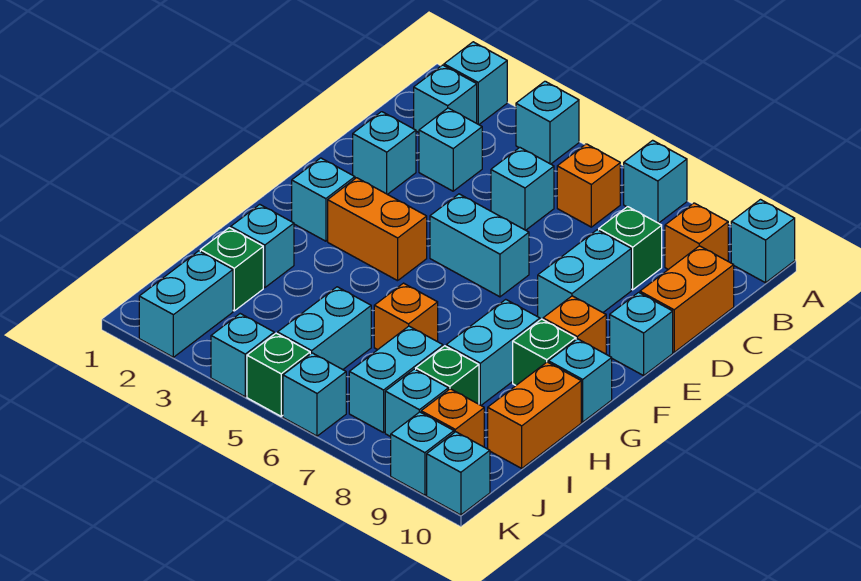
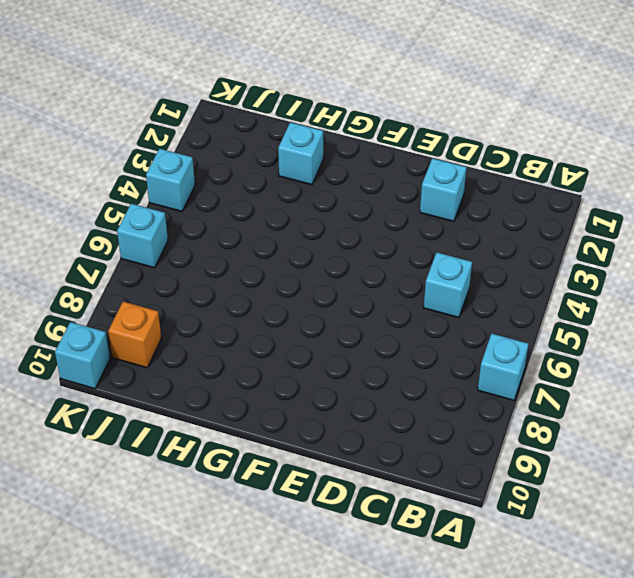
none -> cyan 1x1 brick [444,42,507,125]
none -> cyan 1x1 brick [516,81,579,164]
none -> cyan 1x1 brick [731,200,795,283]
none -> cyan 1x1 brick [414,65,477,132]

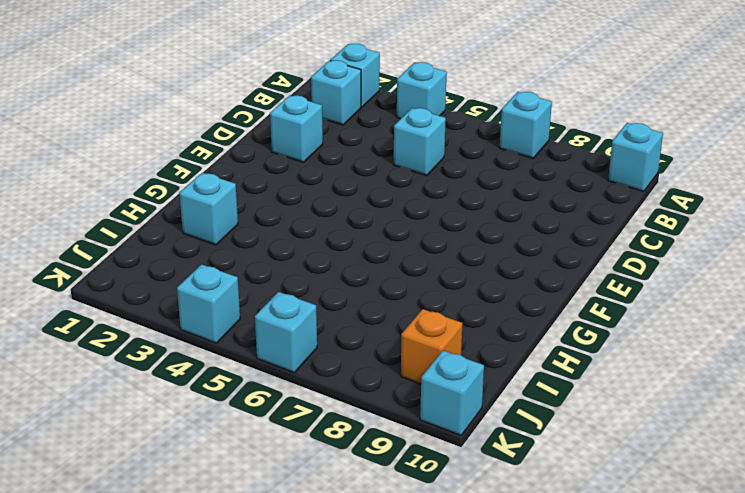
none -> orange 1x1 brick [557,144,620,227]
none -> orange 1x1 brick [665,203,728,269]
none -> cyan 1x1 brick [419,108,482,191]
none -> green 1x1 brick [599,207,662,290]

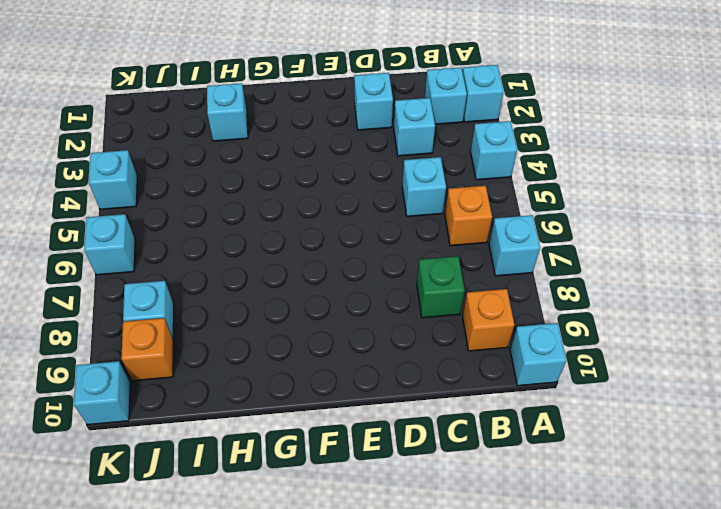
none -> orange 1x2 brick [640,246,734,352]
none -> cyan 1x2 brick [538,230,631,319]
none -> cyan 1x2 brick [430,194,529,297]
none -> cyan 1x1 brick [610,292,673,376]

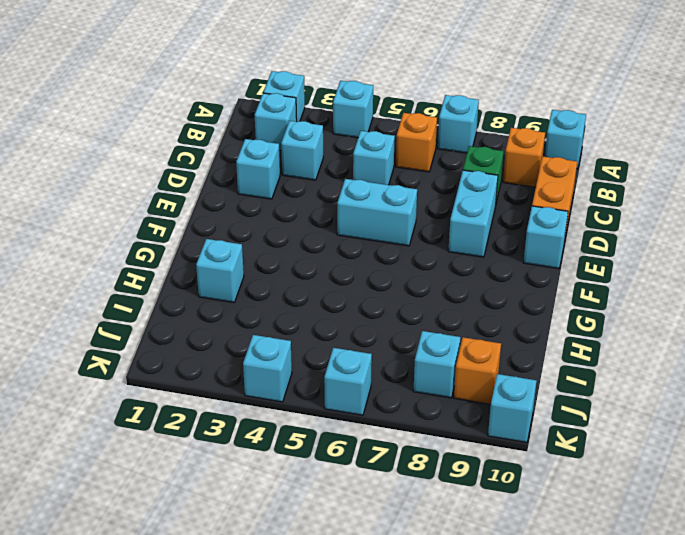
none -> cyan 1x1 brick [292,158,355,241]
none -> orange 1x2 brick [328,178,427,281]
none -> orange 1x1 brick [543,296,606,354]
none -> cyan 1x2 brick [446,299,540,405]

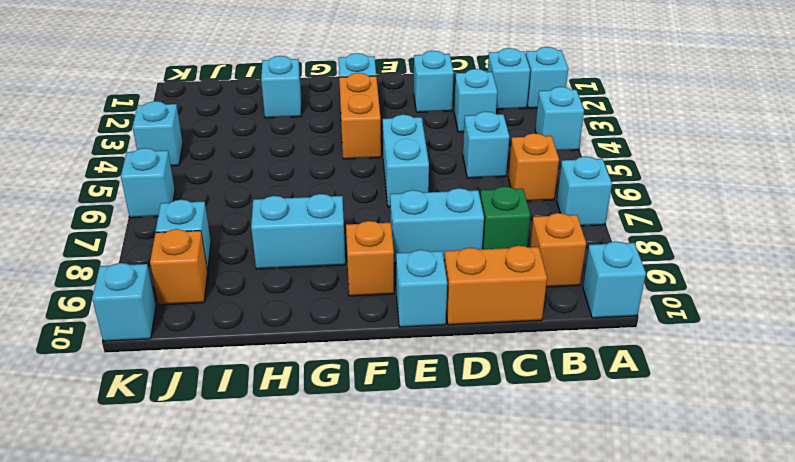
none -> green 1x1 brick [513,319,576,385]
none -> cyan 1x1 brick [549,339,612,422]
none -> orange 1x1 brick [374,283,438,350]
none -> orange 1x2 brick [488,362,581,468]

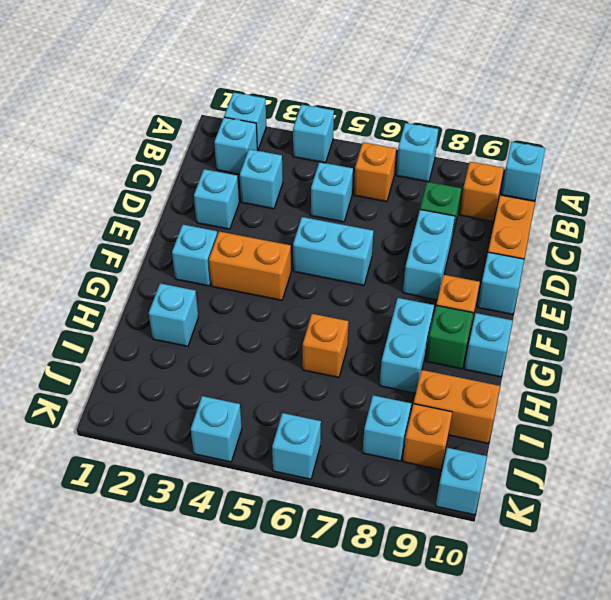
orange 1x2 brick [414,370,500,443] -> orange 1x2 brick turned to [488,362,581,468]
none -> green 1x1 brick [200,228,263,311]
none -> cyan 1x2 brick [278,287,371,370]
none -> cyan 1x2 brick [349,326,443,433]
none -> green 1x1 brick [416,346,479,404]

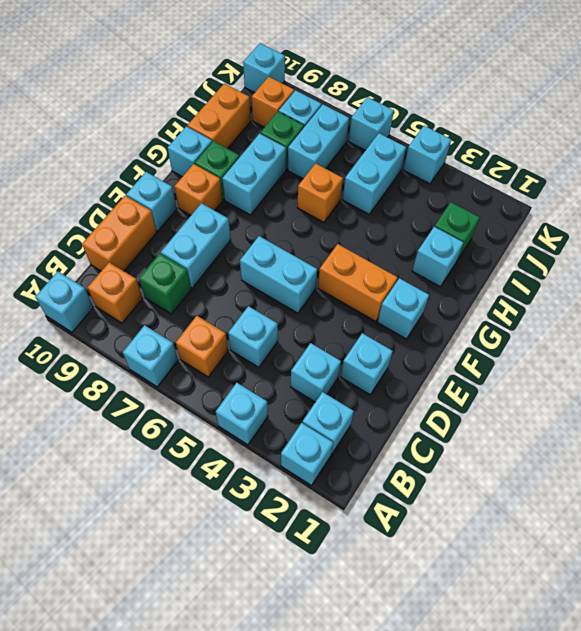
none -> cyan 1x2 brick [139,251,233,357]
none -> green 1x1 brick [247,333,310,416]
none -> cyan 1x1 brick [391,412,454,495]

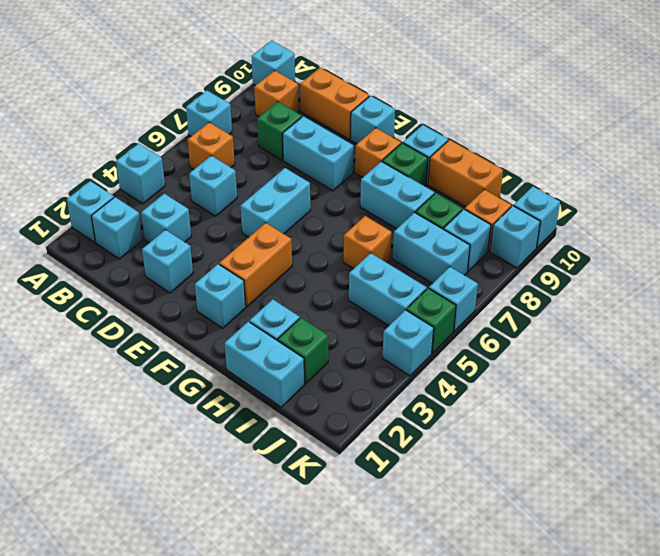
cyan 1x2 brick [224,321,304,407] -> cyan 1x2 brick moved to [139,251,233,357]

